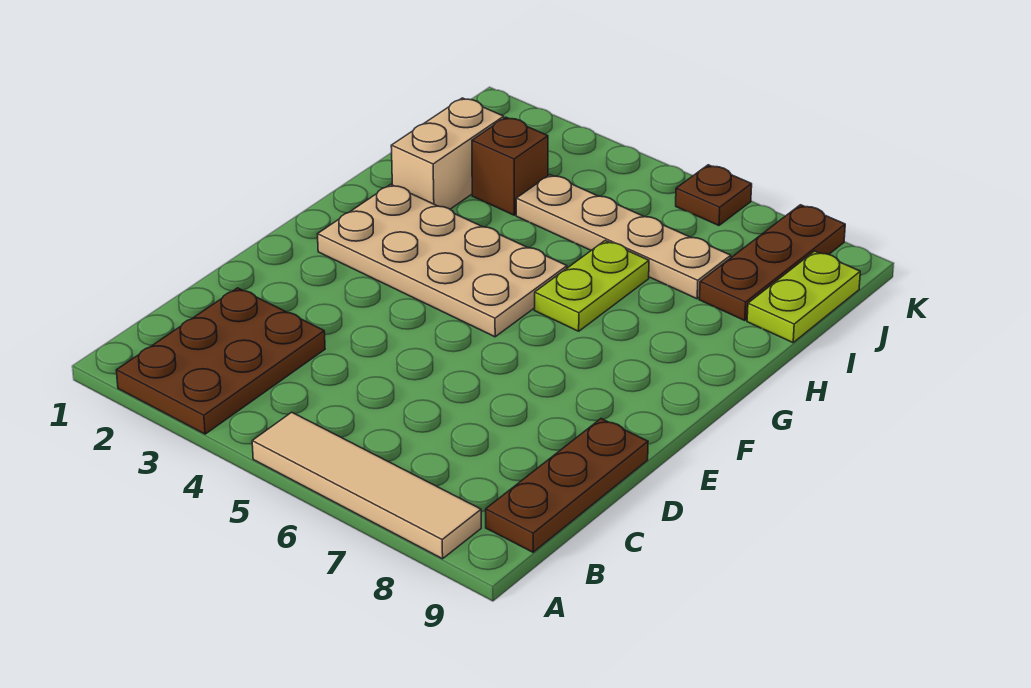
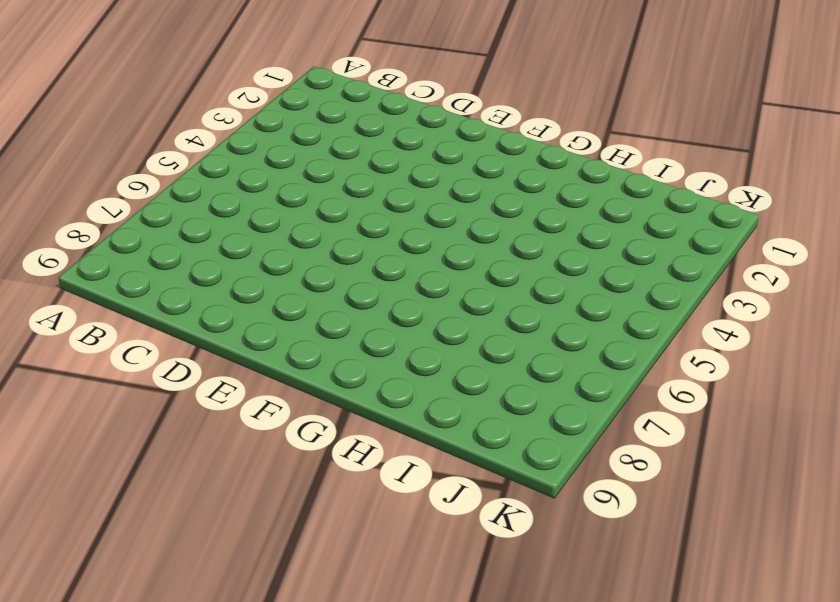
none -> brown 2x3 plate [116,288,325,434]
none -> tan 1x4 tile [252,412,481,559]

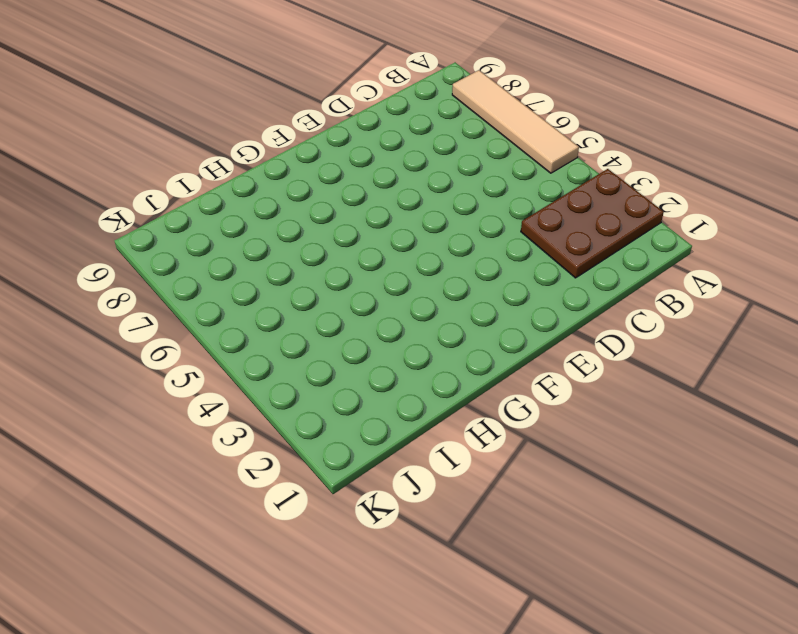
none -> brown 1x3 plate [486,419,648,552]
none -> tan 2x4 plate [318,184,567,337]

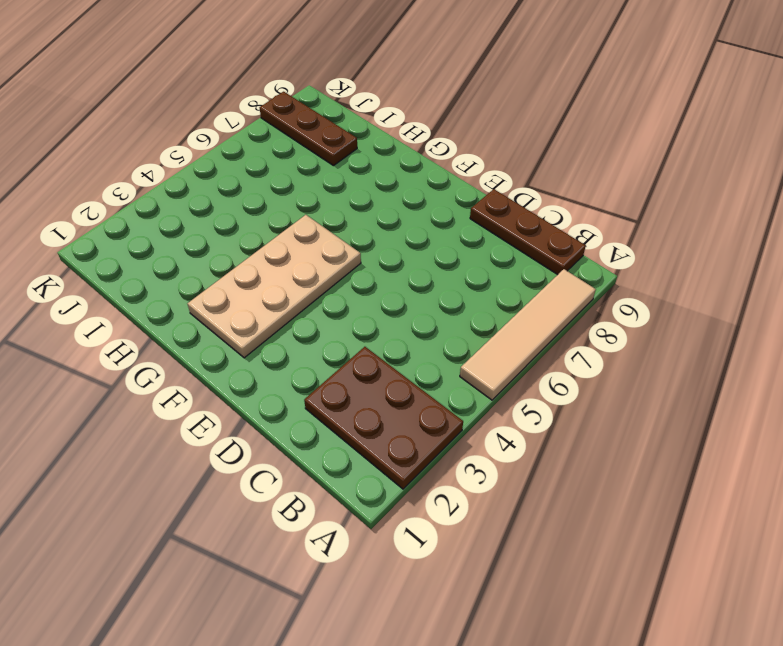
none -> lime 1x2 plate [534,241,649,331]
none -> tan 1x2 brick [391,98,504,209]

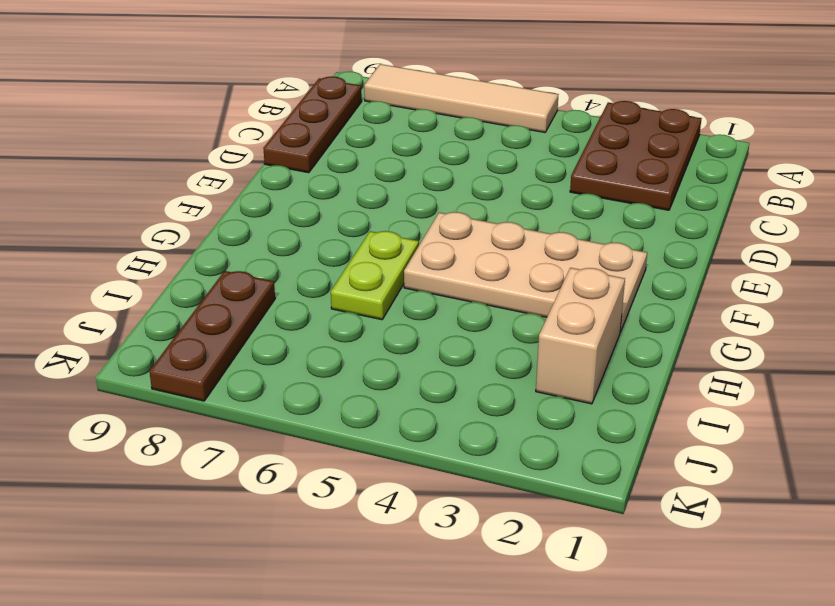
none -> brown 1x1 brick [472,117,548,215]
none -> tan 1x4 plate [516,175,731,299]

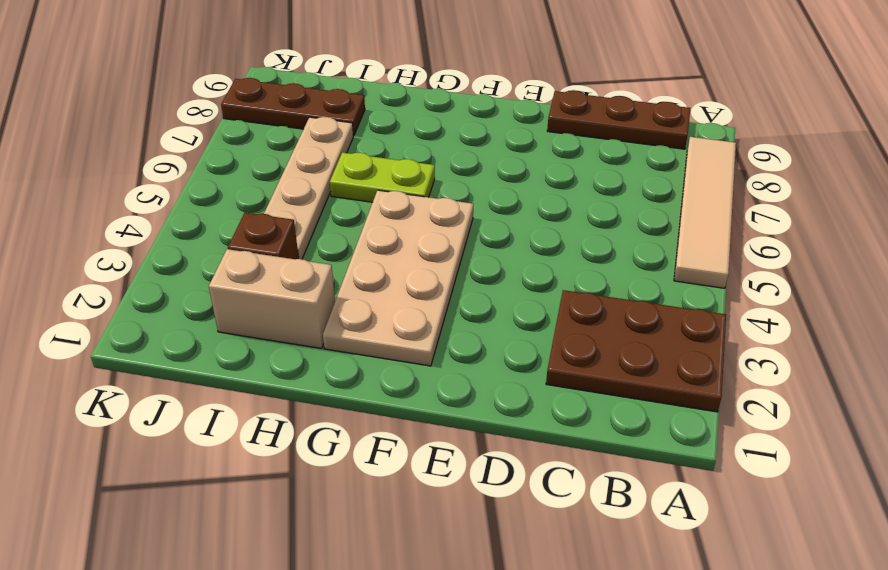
none -> lime 1x2 plate [747,251,860,343]
none -> brown 1x1 plate [676,165,752,225]

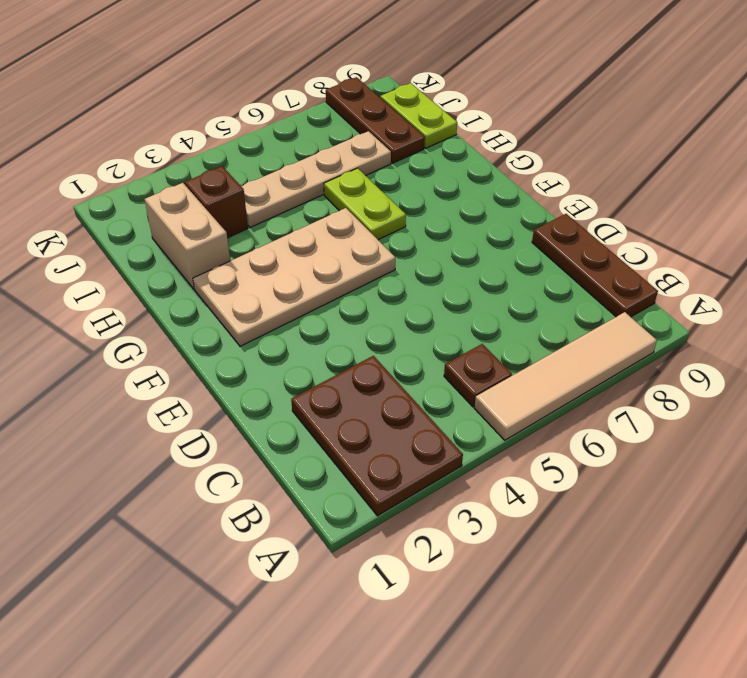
brown 1x1 plate [444,344,512,407] -> brown 1x1 plate moved to [676,165,752,225]

